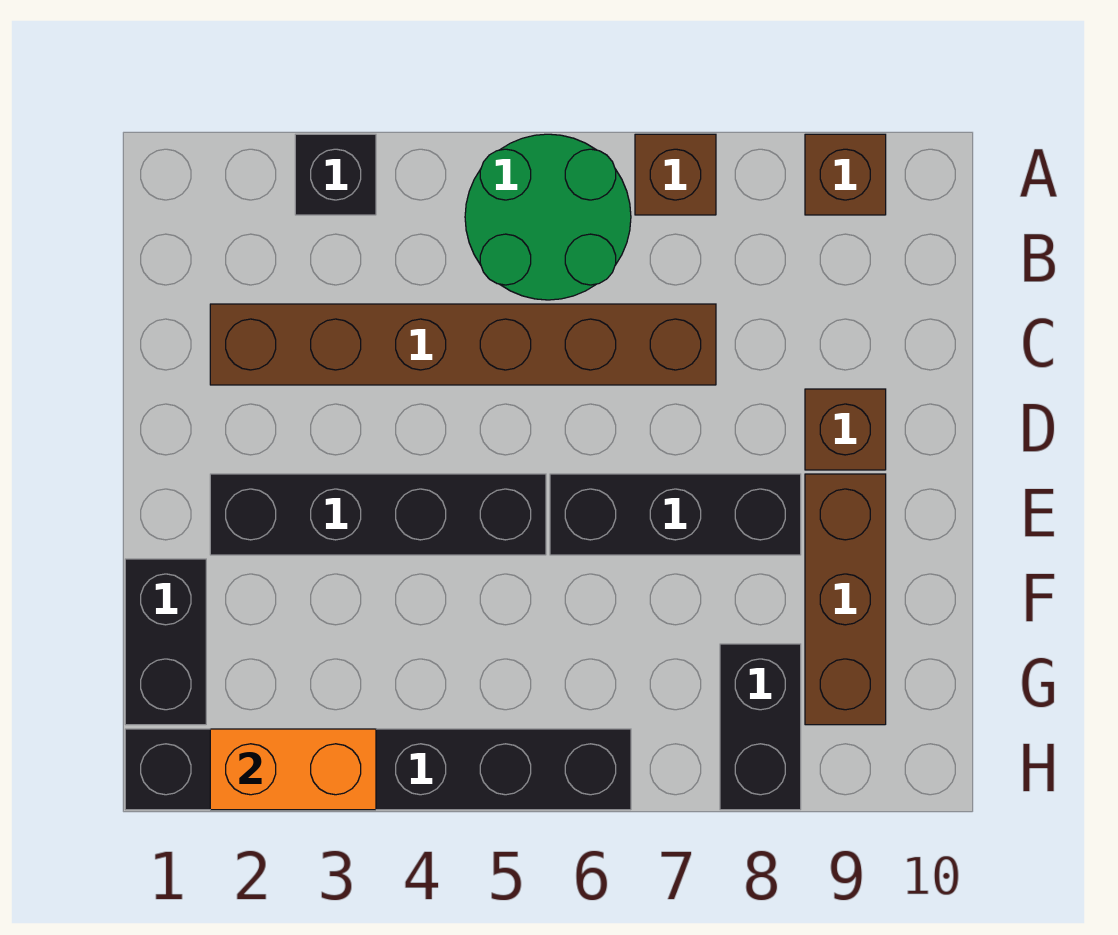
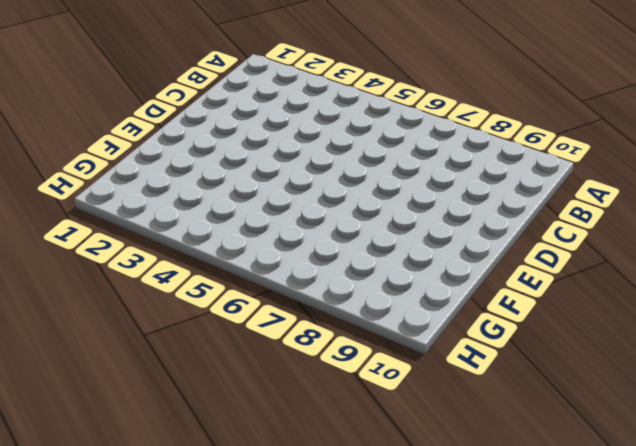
none -> black 1x1 brick [295,134,376,215]
none -> green 2x2 round brick [465,134,631,300]
none -> brown 1x1 brick [635,134,716,215]

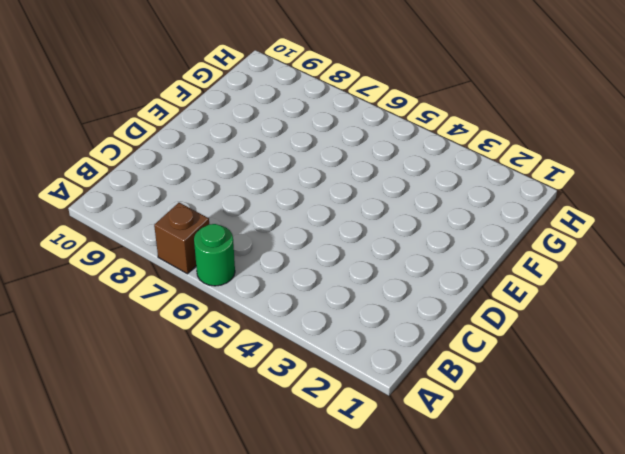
green 1x1 round brick [194,224,235,286] -> green 2x2 round brick [465,134,631,300]
none -> black 1x1 brick [295,134,376,215]
none -> brown 1x1 brick [805,134,886,215]
none -> brown 1x6 brick [210,304,716,385]

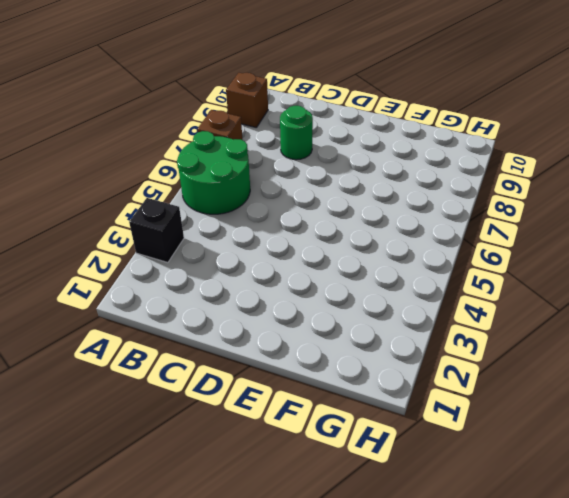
green 1x1 round brick [280,106,313,160] -> none
none -> brown 1x6 brick [210,304,716,385]
none -> brown 1x1 brick [805,389,886,470]
none -> black 1x4 brick [210,474,546,555]

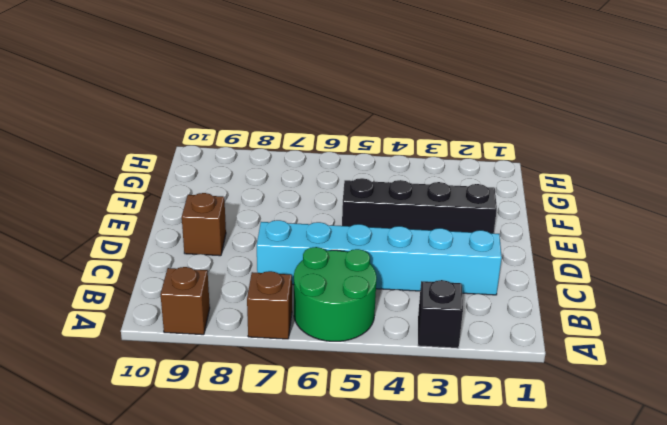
cyan 1x6 brick [257,220,502,295] -> brown 1x6 brick [210,304,716,385]
none -> black 1x3 brick [550,474,801,555]
none -> brown 1x3 brick [805,474,886,725]
none -> black 1x2 brick [125,559,206,725]

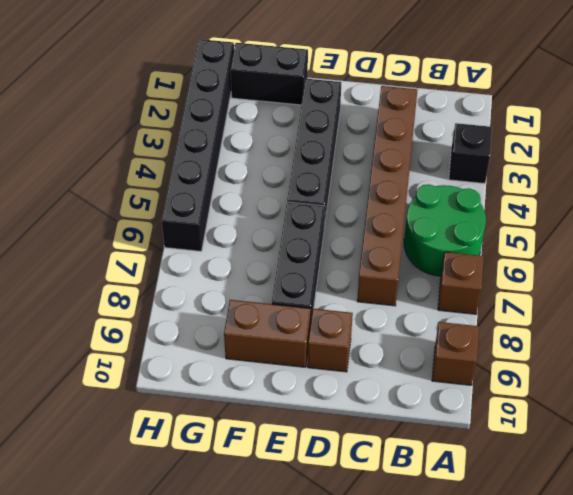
brown 1x2 brick [224,300,311,367] -> brown 1x3 brick [805,474,886,725]
none -> black 1x2 brick [720,644,801,810]
none -> orange 1x2 brick [210,729,376,810]

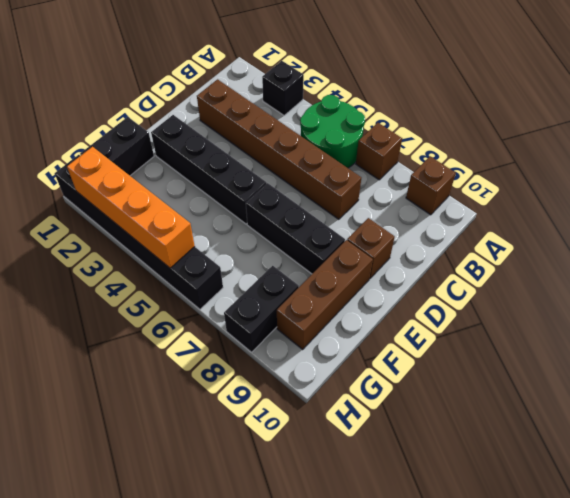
orange 1x4 brick [67,147,195,268] -> orange 1x2 brick [210,729,376,810]

